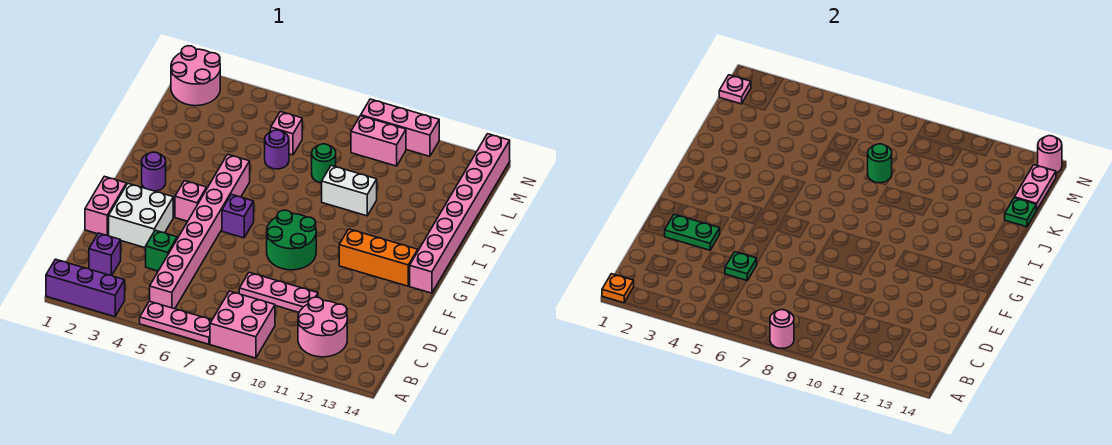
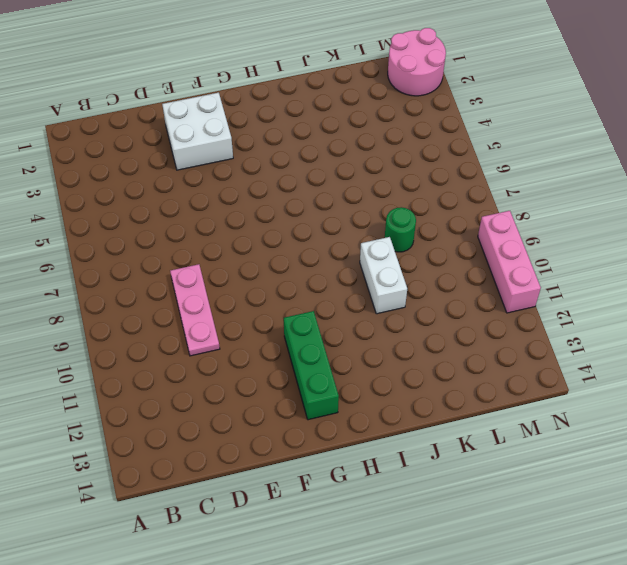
green 1x3 brick [284,311,339,420] -> orange 1x3 brick [339,229,418,286]
none -> purple 1x3 brick [46,259,125,317]
none -> pink 1x3 plate [140,301,212,344]
none -> pink 2x2 brick [210,291,275,358]
none -> pink 1x8 brick [150,154,250,309]

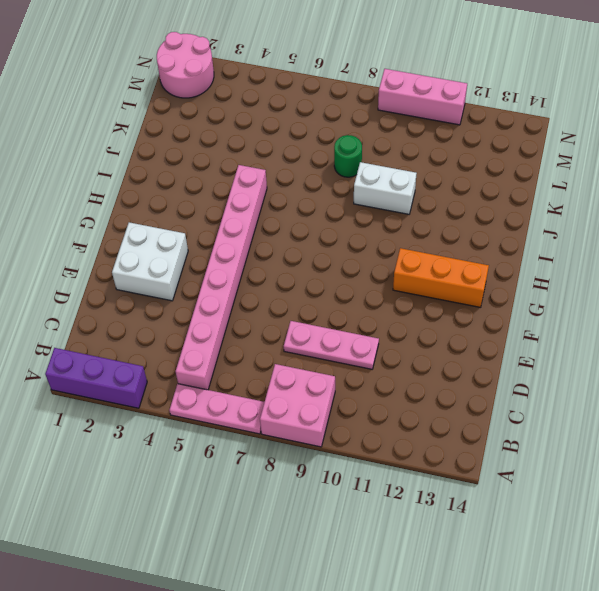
none -> pink 2x2 round brick [298,297,347,357]
none -> purple 1x1 brick [89,233,121,275]
none -> green 1x1 brick [146,230,177,271]
none -> pink 1x2 brick [85,176,126,235]

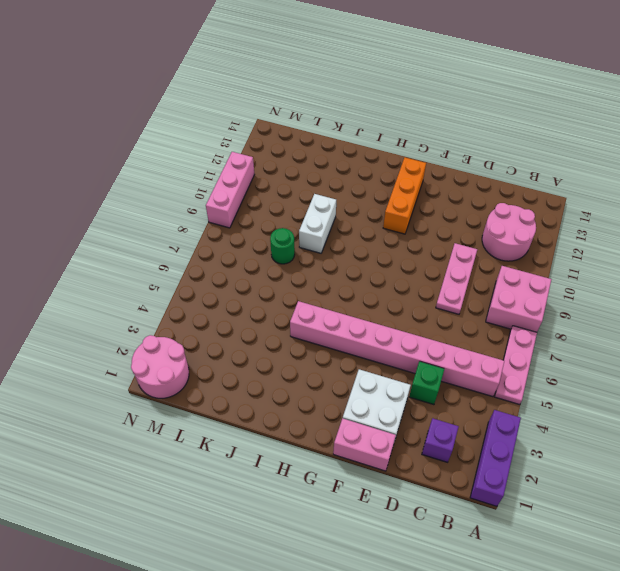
none -> green 2x2 round brick [267,210,316,270]
none -> pink 1x1 brick [175,181,207,221]
none -> purple 1x1 brick [222,194,254,238]
none -> pink 1x8 brick [410,134,510,293]

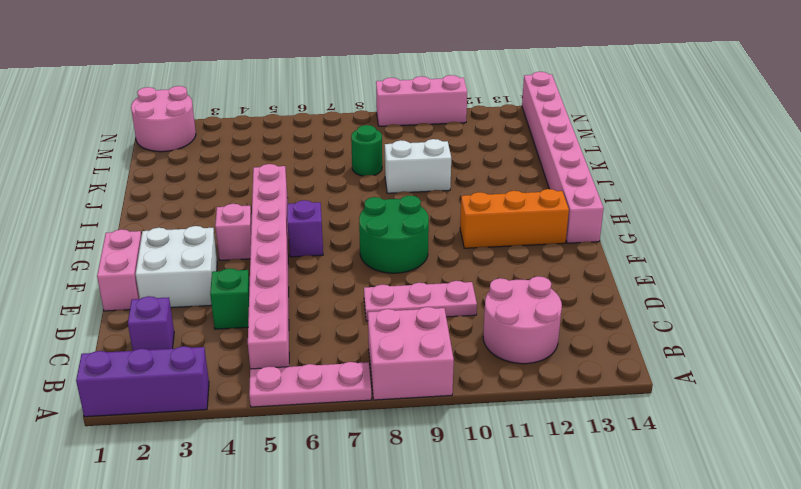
none -> purple 1x1 round brick [142,152,166,191]
none -> purple 1x1 round brick [265,130,289,169]
none -> pink 1x1 brick [271,112,302,155]
none -> pink 1x2 brick [351,116,406,166]

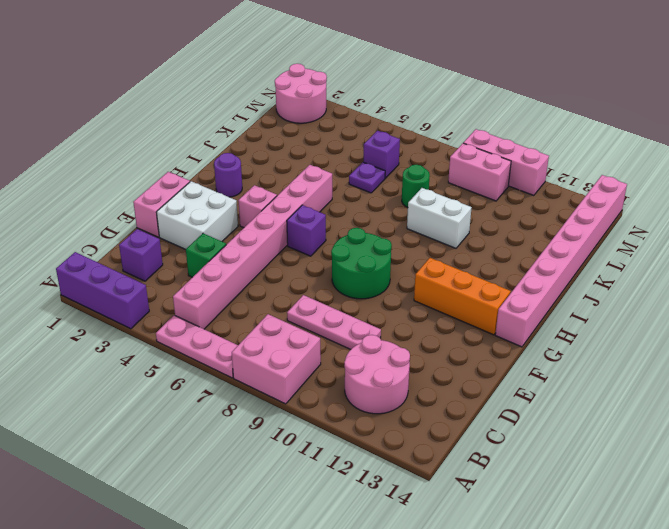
purple 1x1 plate [349,162,385,193] -> purple 1x1 round brick [265,130,289,169]
purple 1x1 brick [363,131,400,178] -> pink 1x1 brick [271,112,302,155]
none -> orange 1x1 plate [602,274,634,303]
none -> pink 1x1 round brick [770,310,794,348]
none -> green 1x1 plate [725,252,757,280]
none -> green 1x2 plate [665,214,720,250]

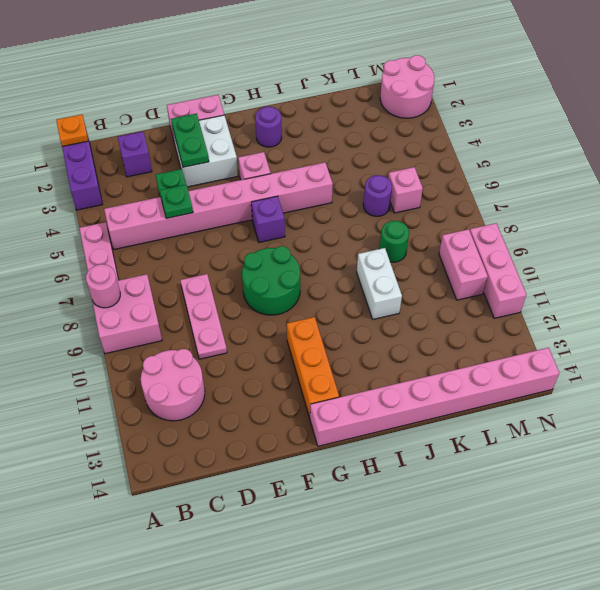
none -> green 1x1 round brick [868,144,892,183]
none -> green 1x1 plate [1005,198,1036,227]
none -> pink 1x2 plate [1014,165,1056,210]
none -> pink 1x1 plate [719,75,751,104]

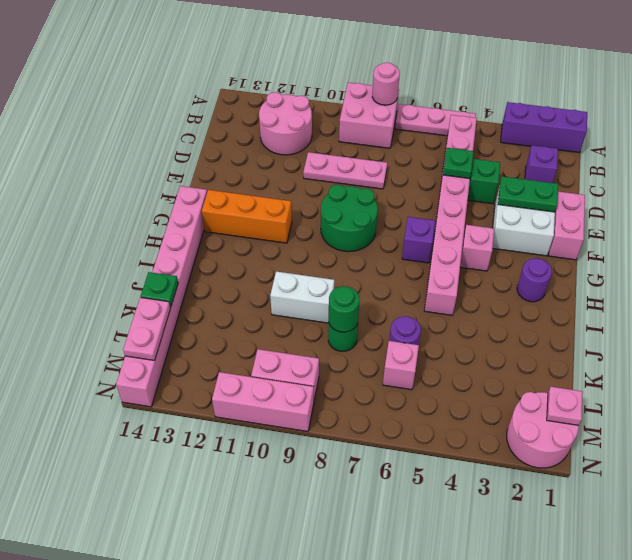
none -> orange 1x1 plate [602,274,634,303]
none -> pink 1x1 round brick [1038,136,1062,173]

